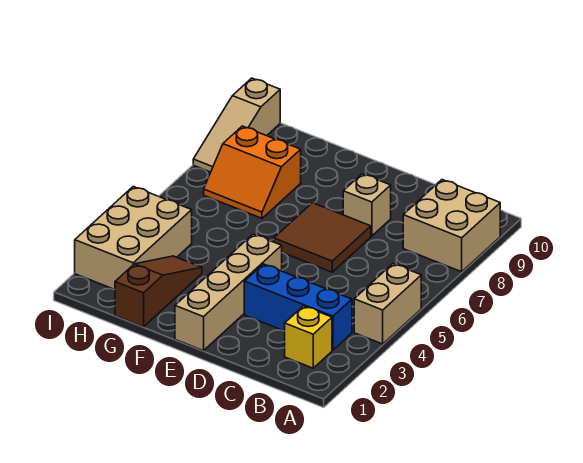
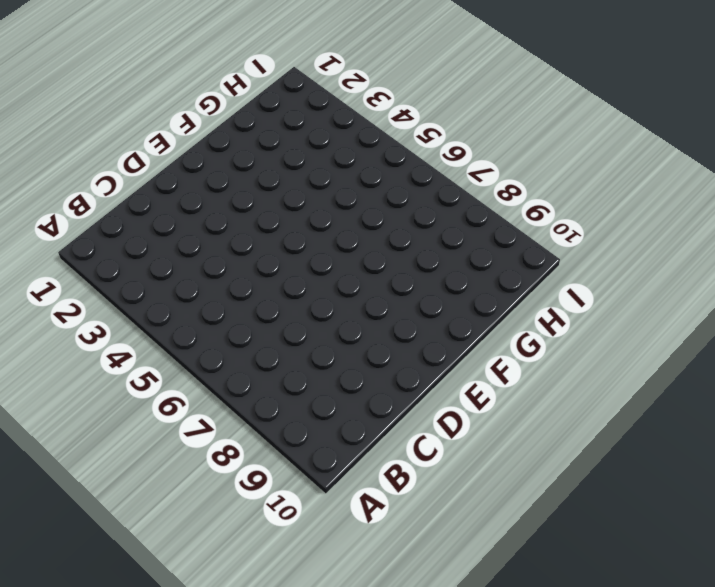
none -> tan 1x2 brick [354,264,421,344]
none -> tan 2x2 brick [403,180,500,272]

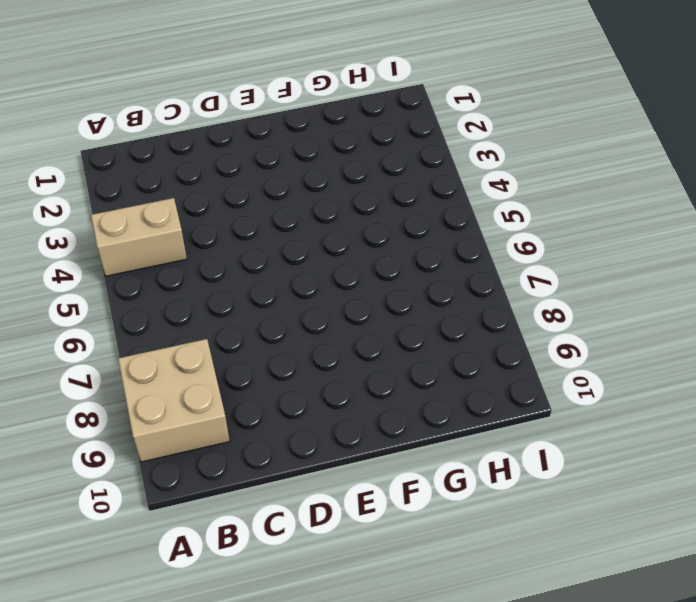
tan 1x2 brick [91,198,187,276] -> tan 1x2 brick turned to [354,264,421,344]
none -> yellow 1x1 brick [285,306,332,368]
none -> blue 1x3 brick [244,264,352,350]

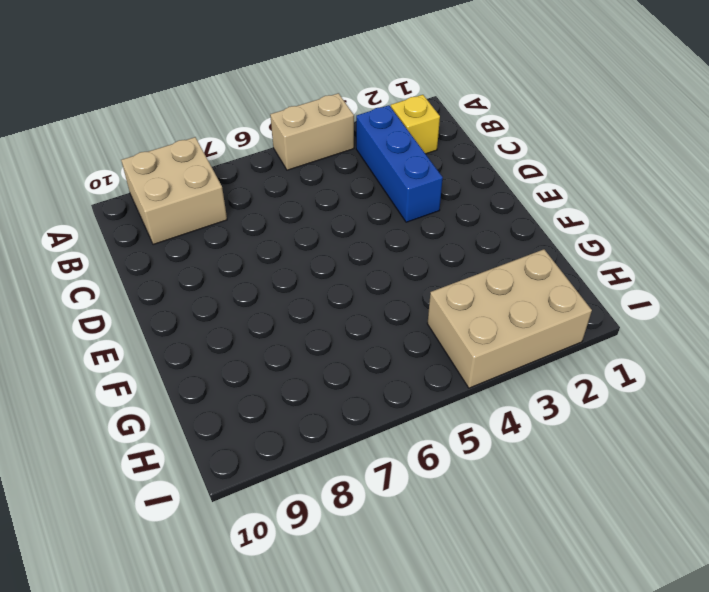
none -> brown 2x2 tile [274,203,371,272]
none -> tan 1x1 brick [343,174,391,236]

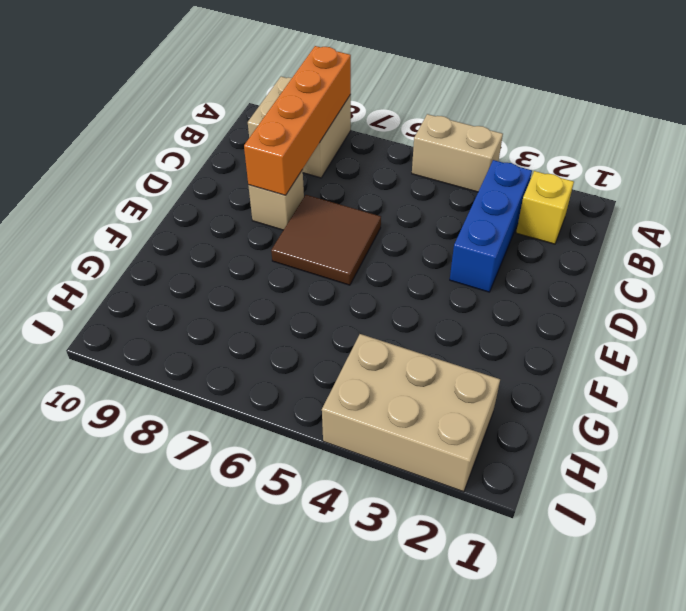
orange 1x4 brick [244,46,351,195] -> none
none -> tan 1x4 brick [175,234,282,351]
none -> brown 1x3 slope [115,256,202,327]

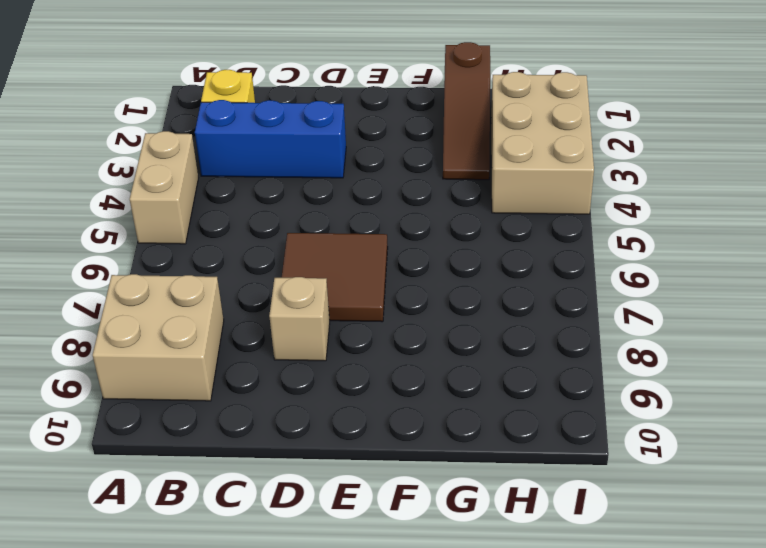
none -> tan 1x4 brick [175,234,282,351]
none -> orange 2x2 slope [204,126,301,218]

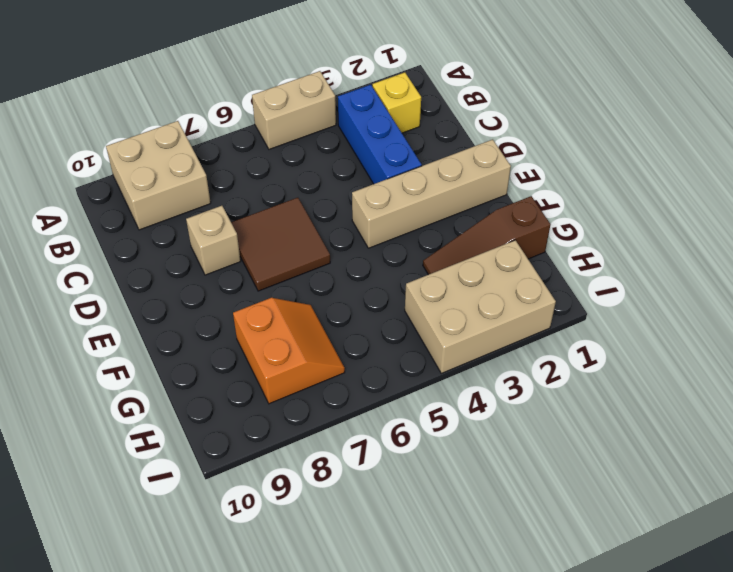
none -> tan 1x3 slope [193,78,280,172]

